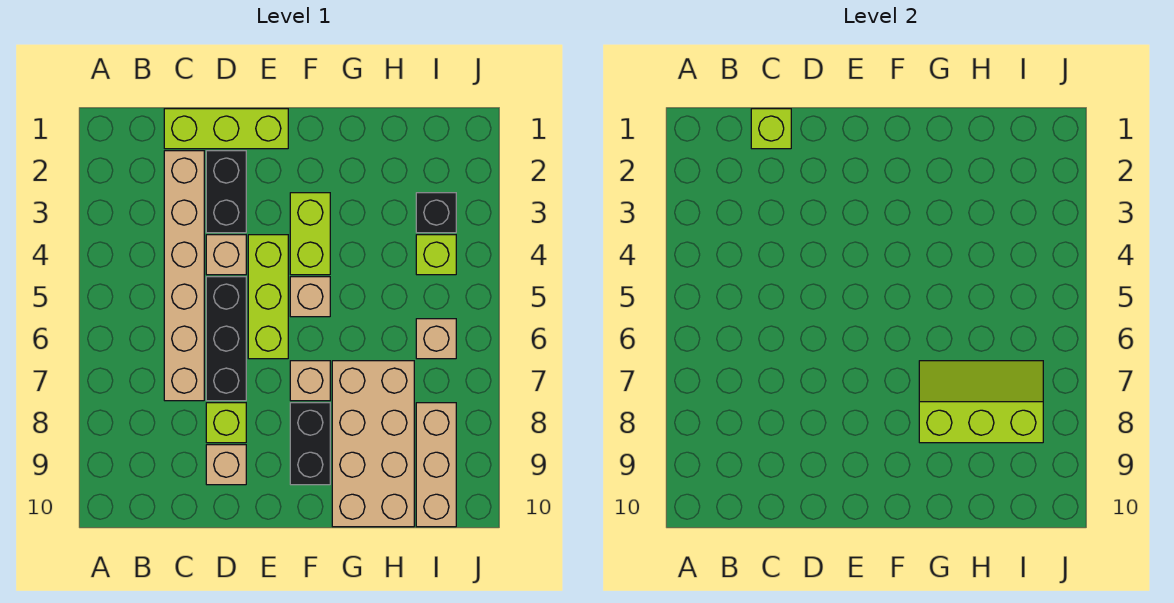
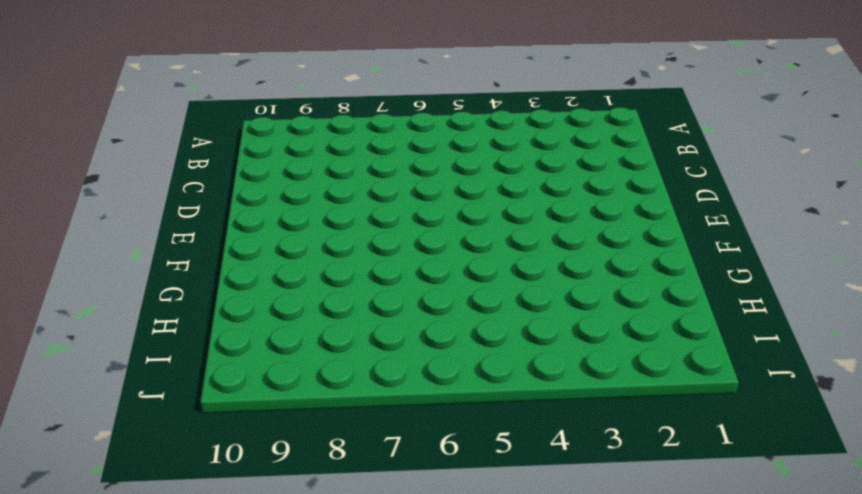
none -> lime 1x3 brick [164,109,288,149]
none -> tan 1x6 brick [164,151,204,401]
none -> black 1x2 brick [206,151,246,233]

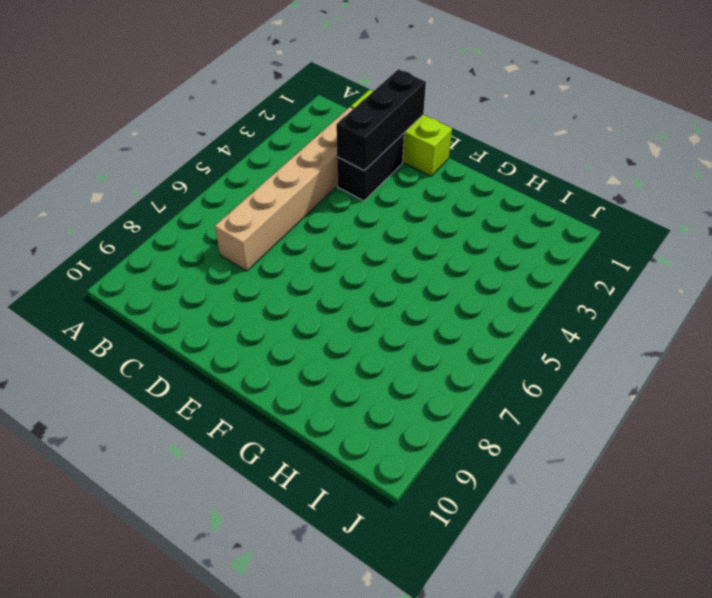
black 1x3 brick [336,69,426,171] -> black 1x3 brick moved to [206,277,246,401]
none -> tan 1x1 brick [206,235,246,275]
none -> lime 1x1 brick [206,403,246,443]
none -> tan 1x1 brick [206,445,246,485]

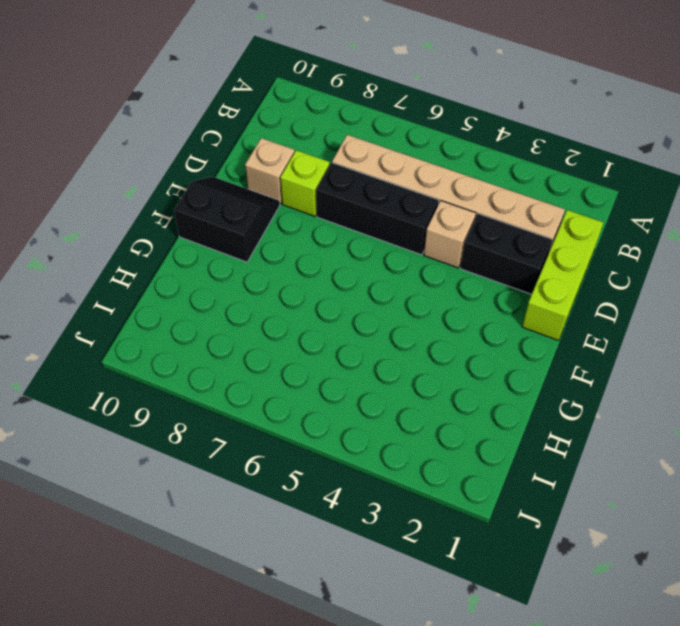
black 2x2 slope [174,177,280,262] -> black 1x2 brick [290,403,330,485]
none -> lime 1x3 brick [248,235,288,359]
none -> lime 1x2 brick [290,193,330,275]
none -> tan 1x1 brick [290,277,330,317]

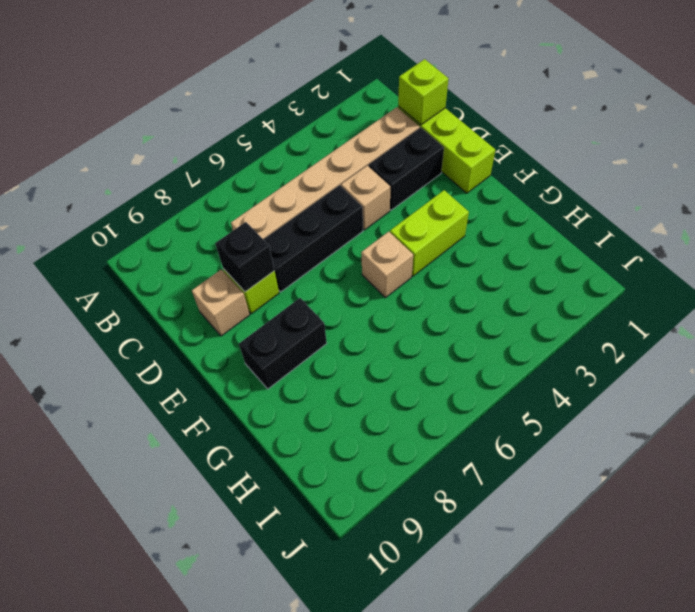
black 1x1 brick [215,222,275,292] -> black 1x1 brick moved to [416,193,456,233]
none -> lime 1x3 brick [248,235,288,359]
none -> tan 1x1 brick [290,361,330,401]
none -> tan 2x4 brick [332,361,414,527]

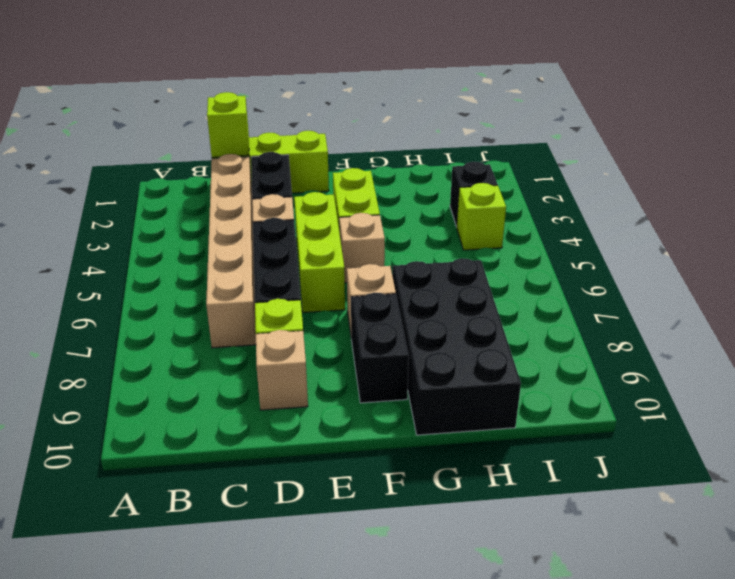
black 2x4 brick [392,258,521,435] -> tan 2x4 brick [332,361,414,527]
none -> tan 1x1 brick [416,319,456,359]
none -> tan 1x3 brick [416,403,456,527]
none -> lime 2x3 slope [919,361,1043,443]

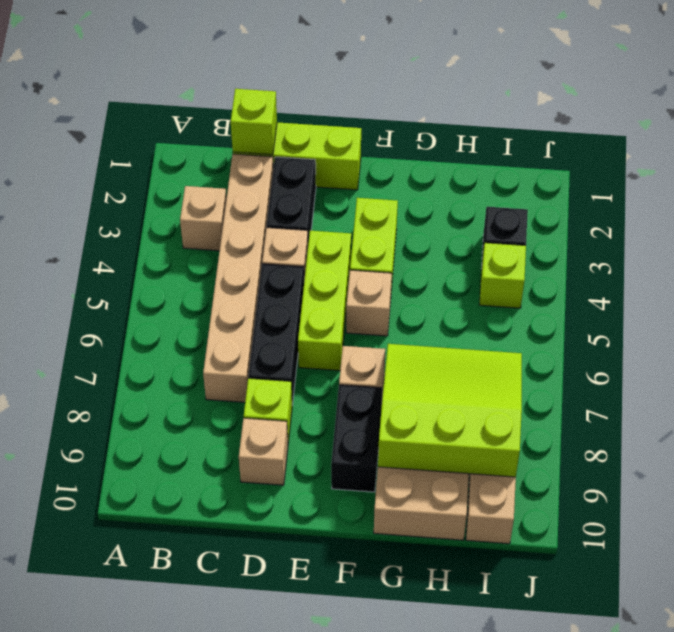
tan 1x1 brick [180,186,227,251] -> tan 1x1 brick moved to [416,319,456,359]
lime 3x3 slope [378,344,522,477] -> lime 2x3 slope [919,361,1043,443]

